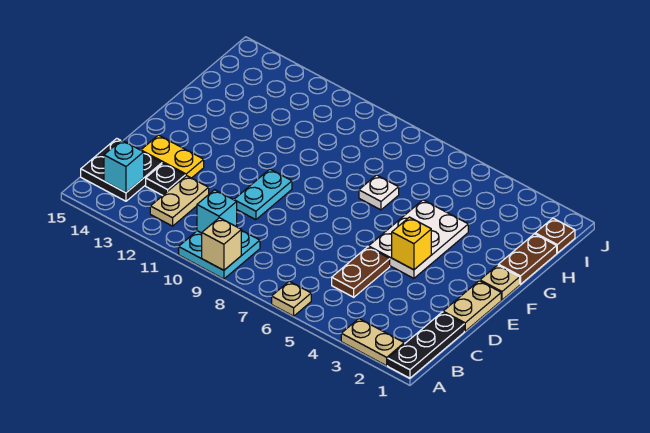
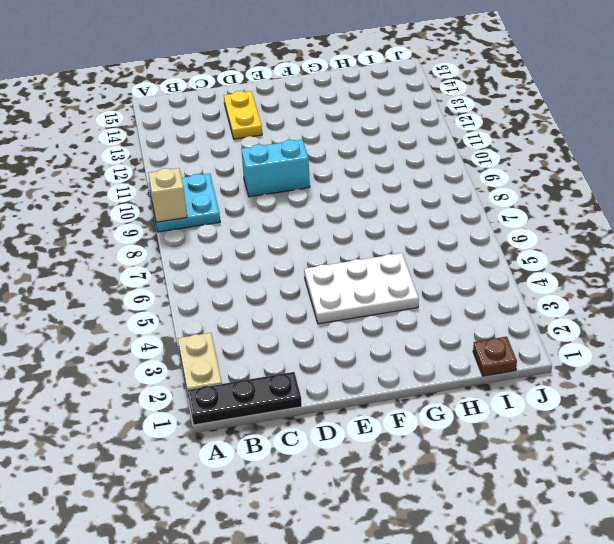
cyan 1x2 brick [241,140,310,197] -> cyan 1x2 plate [234,169,292,220]
none -> tan 1x1 plate [272,281,311,316]
none -> tan 1x2 plate [150,176,209,226]
none -> black 2x2 plate [81,138,162,201]

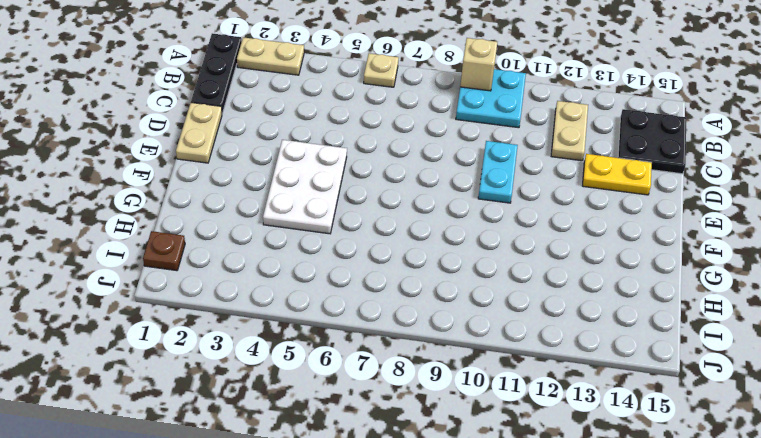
none -> brown 1x2 plate [332,247,390,297]
none -> black 1x1 plate [146,163,185,196]
none -> tan 1x1 plate [480,265,520,300]

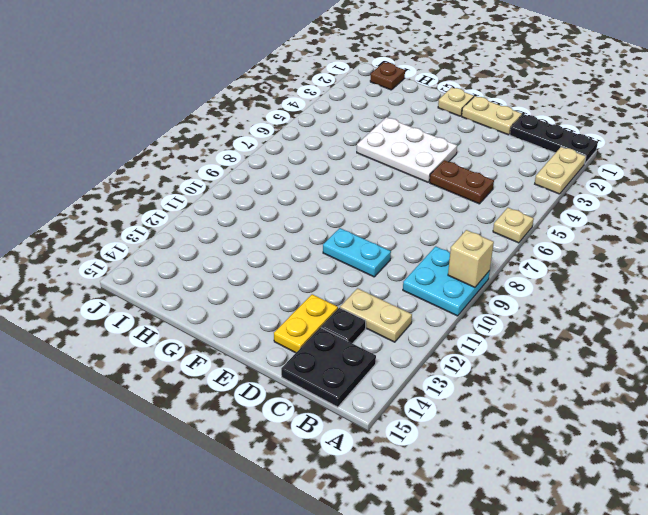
none -> brown 1x2 plate [498,234,557,284]
none -> white 1x1 plate [359,175,399,210]
none -> cyan 1x1 brick [197,190,237,233]

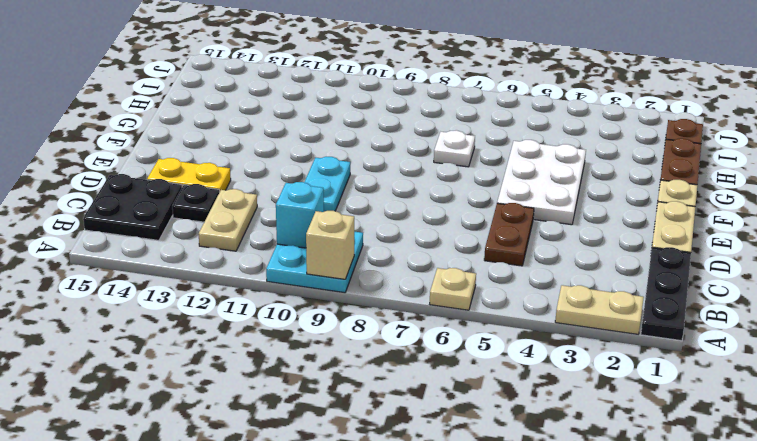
none -> cyan 1x1 brick [104,140,144,193]
none -> yellow 1x1 brick [392,217,431,270]

